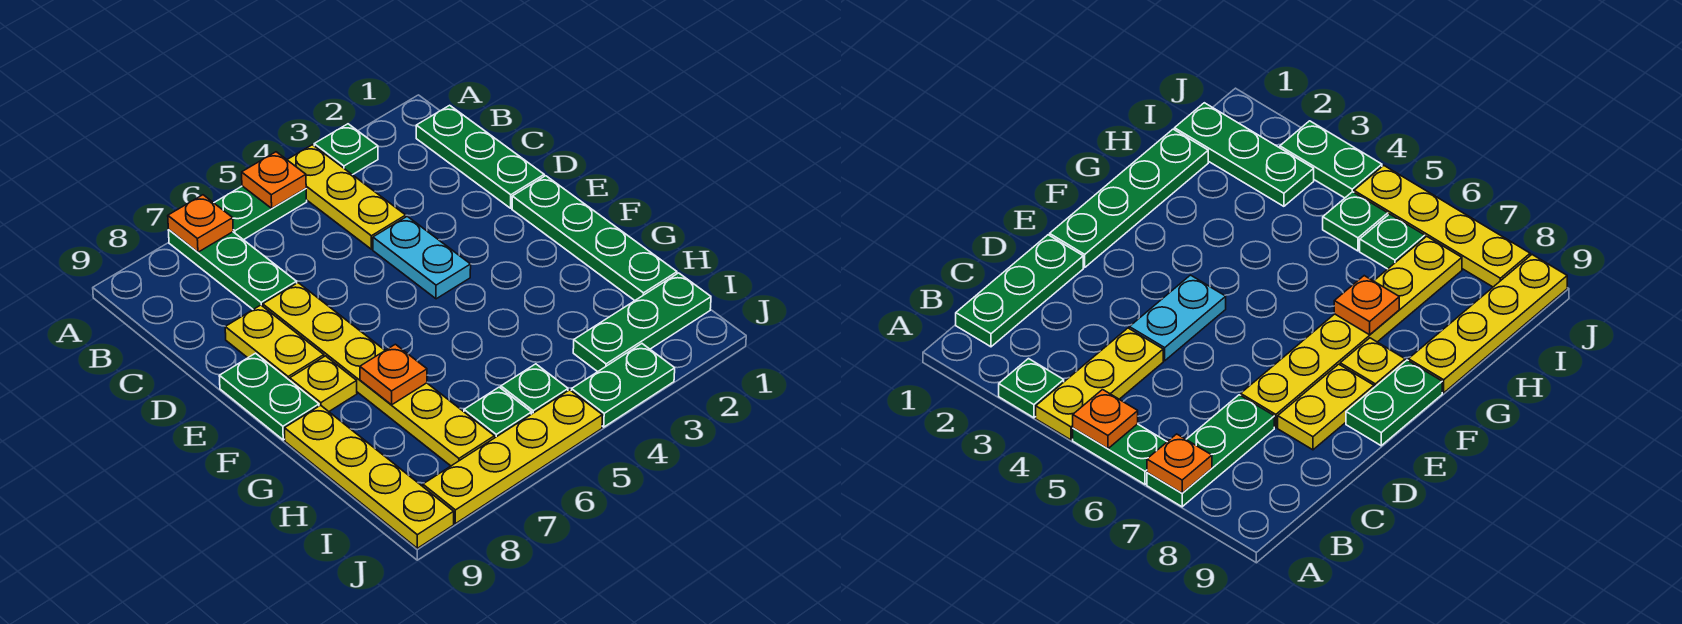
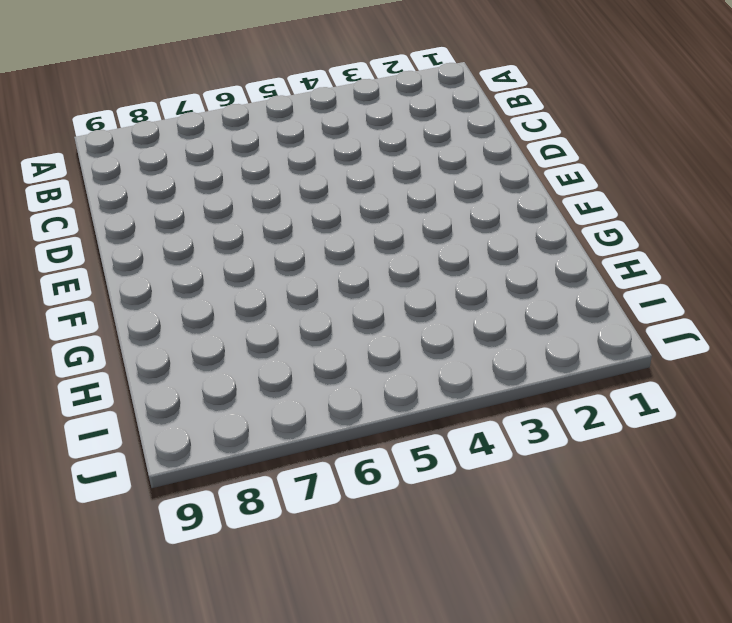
none -> green 1x1 plate [314,124,378,175]
none -> yellow 1x3 plate [287,145,406,249]
none -> green 1x2 plate [214,186,307,240]

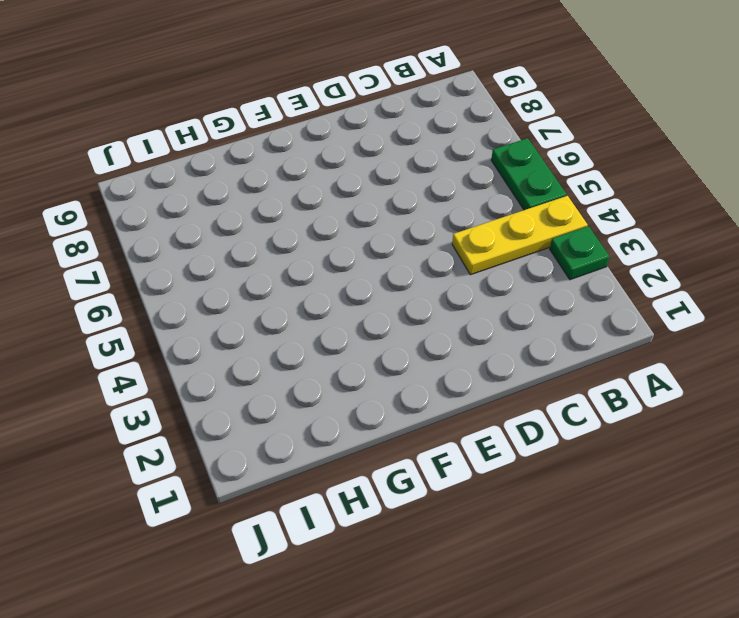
none -> green 1x3 plate [168,230,297,309]
none -> green 1x3 plate [416,105,544,208]
none -> cyan 1x2 plate [373,216,471,299]

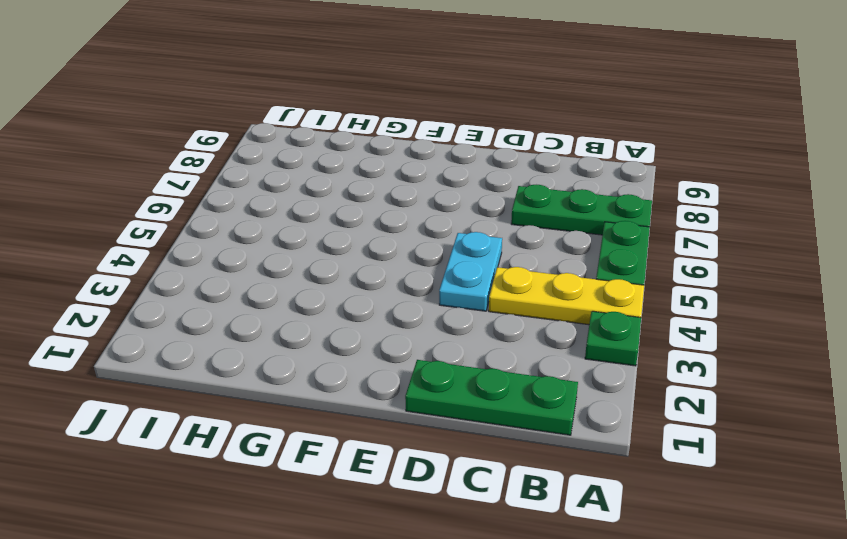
cyan 1x2 plate [439,232,502,311] -> cyan 1x2 plate turned to [373,216,471,299]
none -> yellow 1x6 plate [263,283,495,466]
none -> yellow 1x2 plate [225,305,324,380]
none -> green 1x4 plate [512,176,677,300]

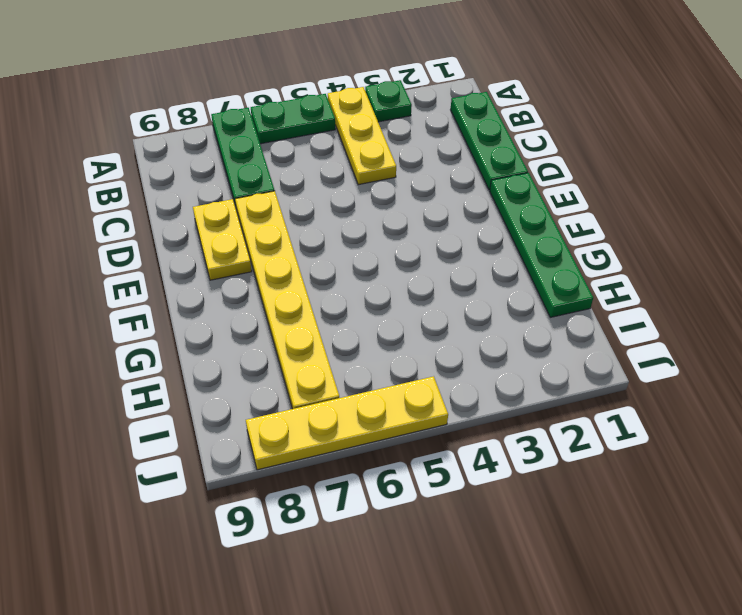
none -> cyan 1x2 plate [373,216,471,299]
none -> green 1x2 plate [219,353,319,440]
none -> yellow 1x1 plate [290,356,357,411]

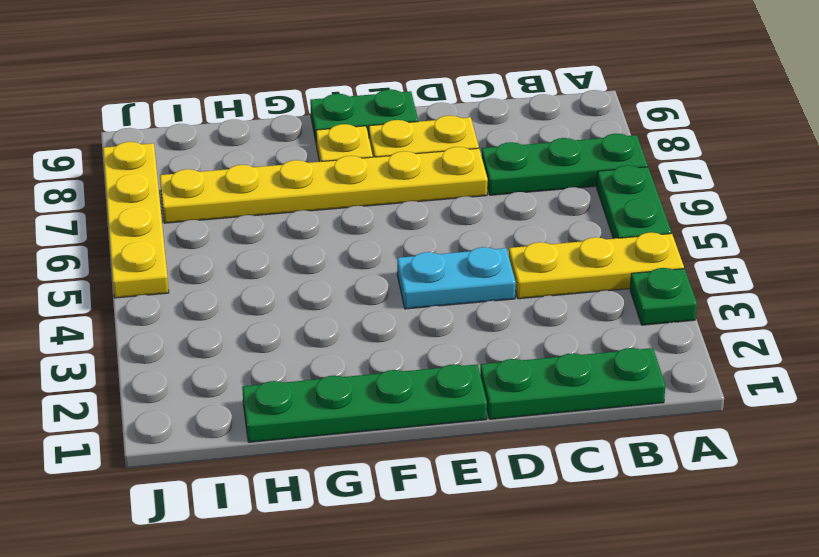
none -> yellow 1x4 plate [285,405,454,548]
none -> green 1x3 plate [573,273,711,372]
none -> green 1x1 plate [501,364,568,414]

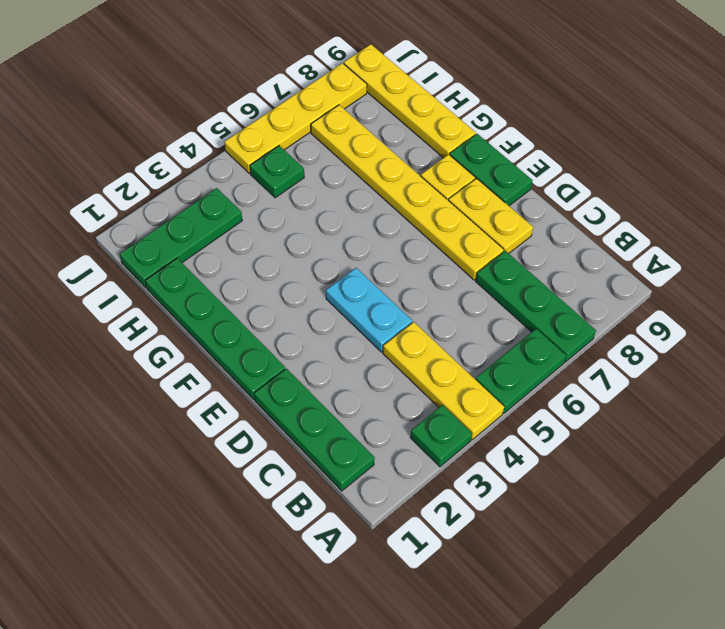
none -> green 1x1 plate [464,387,532,437]
none -> green 1x2 plate [571,344,675,427]
none -> orange 1x1 plate [242,152,306,208]

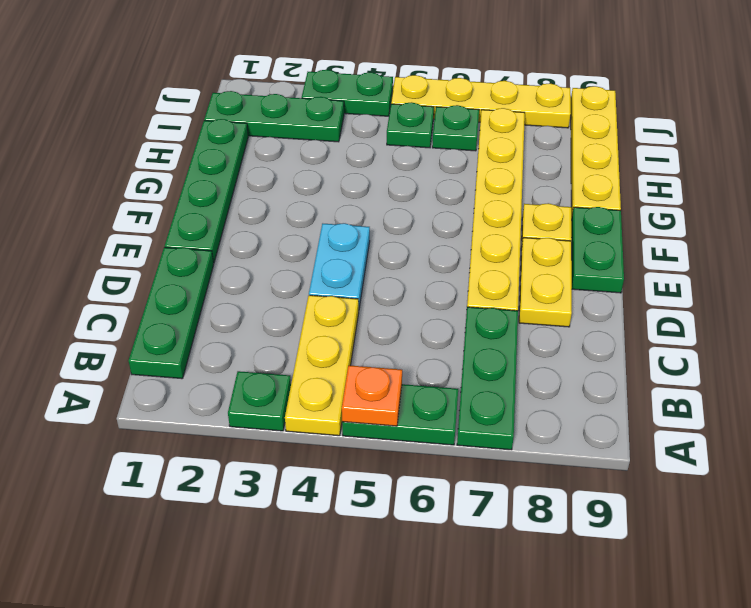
none -> orange 1x1 plate [168,195,233,252]
none -> orange 1x1 plate [360,344,427,405]

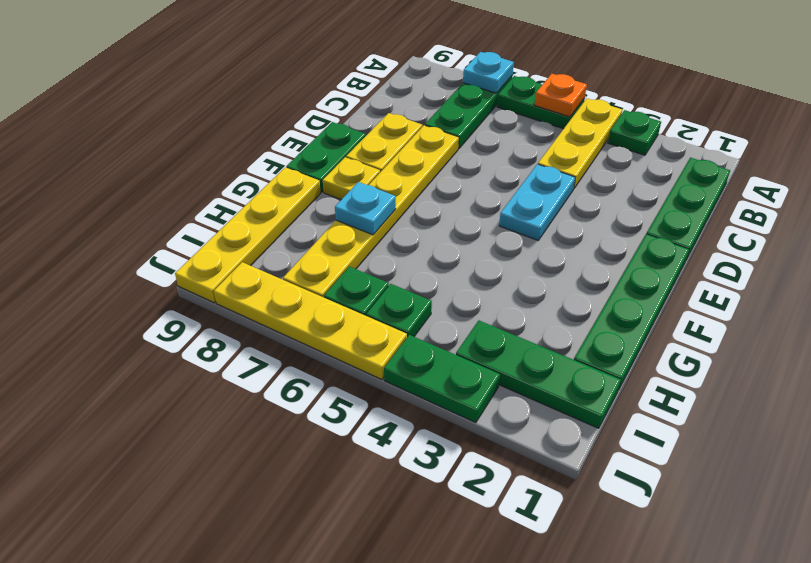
cyan 1x1 plate [463,52,514,93] -> orange 1x1 plate [168,195,233,252]
cyan 1x1 plate [335,182,396,235] -> orange 1x1 plate [360,344,427,405]

